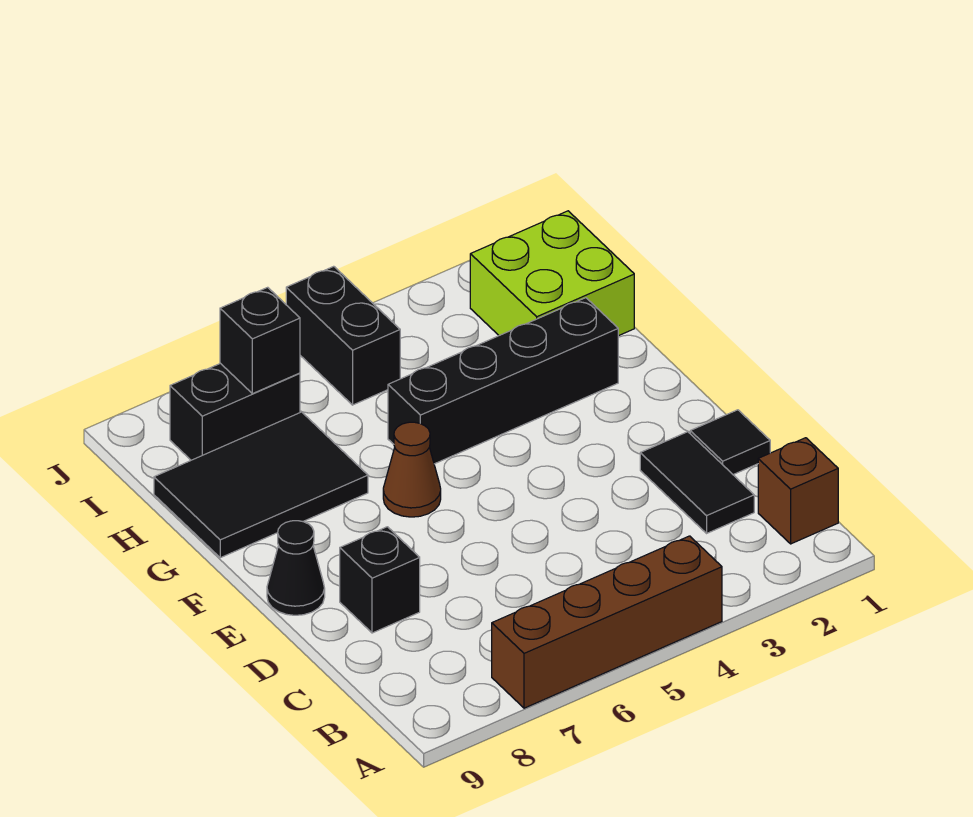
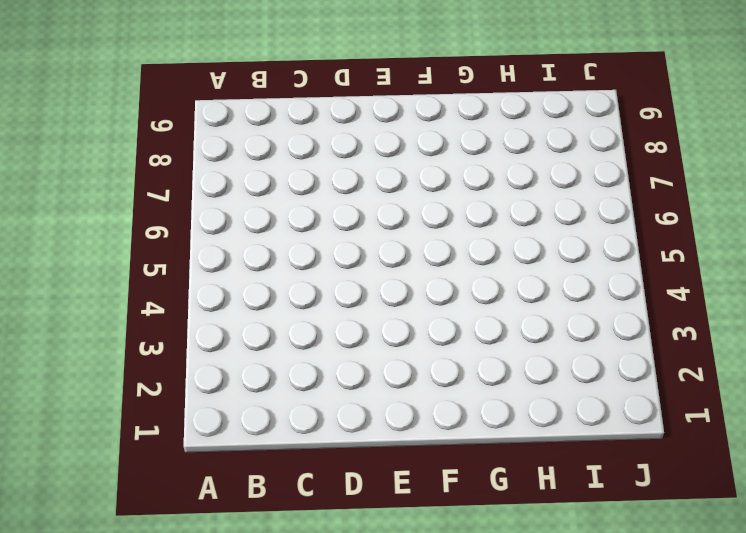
none -> brown 1x4 brick [492,536,722,708]
none -> brown 1x1 brick [758,438,838,544]
none -> black 1x2 tile [640,432,754,533]

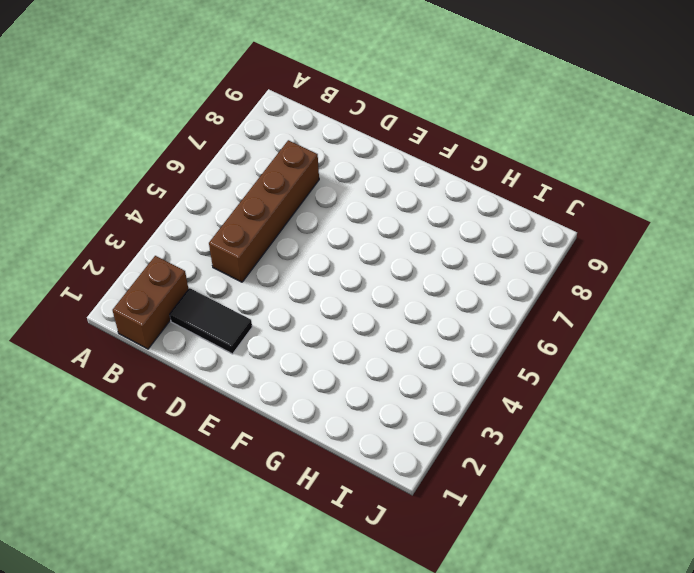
brown 1x2 brick [113,256,189,349] -> brown 1x1 brick [758,438,838,544]
brown 1x4 brick [209,140,319,282] -> brown 1x4 brick moved to [492,536,722,708]
none -> black 1x1 tile [690,410,770,475]
none -> black 1x1 brick [340,527,420,633]
none -> black 1x1 cone [267,521,325,615]

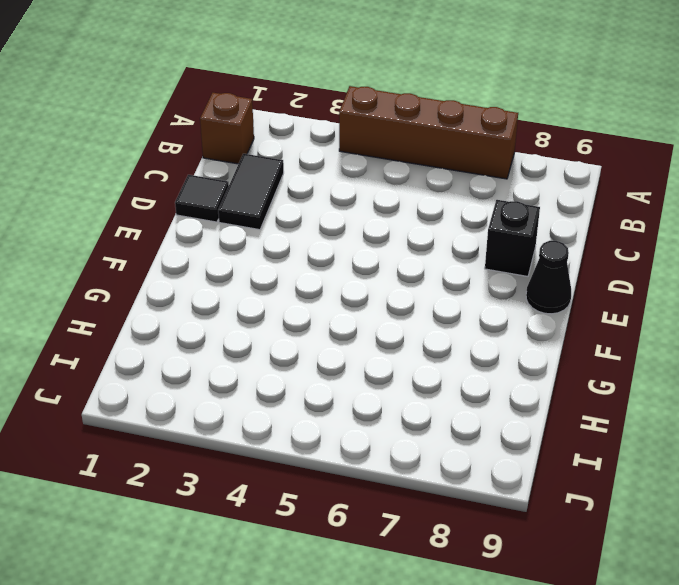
none -> brown 1x1 cone [383,422,441,517]
none -> black 1x4 brick [388,298,618,464]
none -> black 2x3 tile [154,412,368,558]

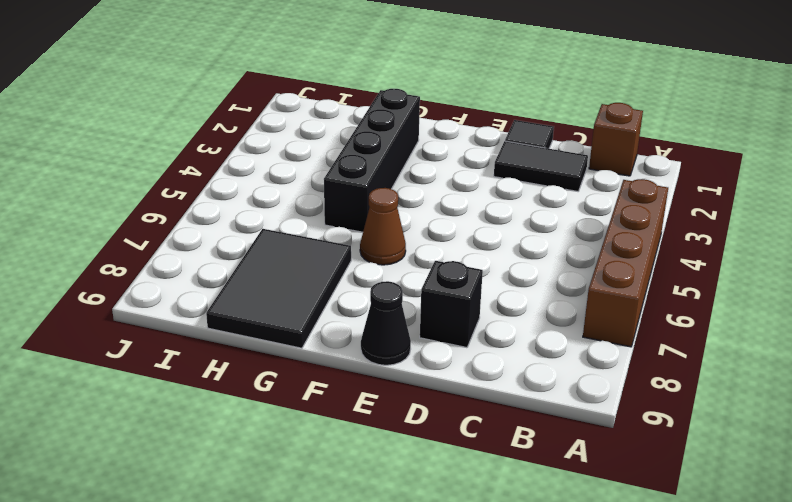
none -> lime 2x2 brick [470,211,634,336]
none -> black 1x2 brick [286,266,400,405]
none -> black 1x2 brick [170,363,300,460]

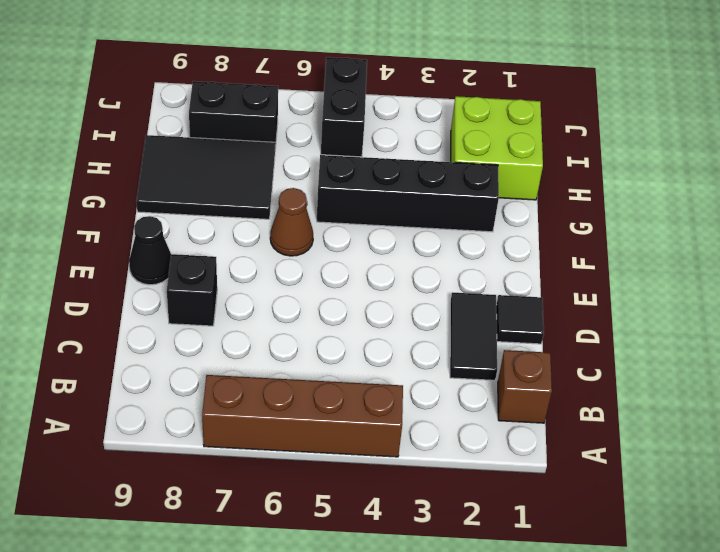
none -> black 1x1 brick [220,287,300,394]

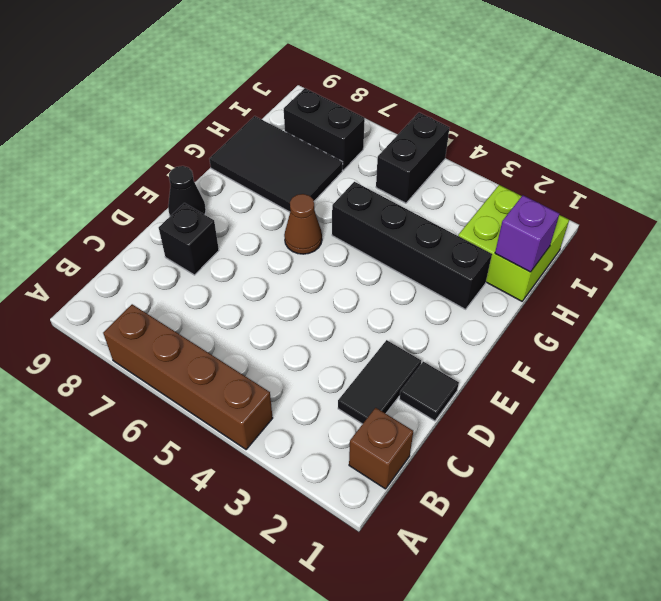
purple 1x1 brick [495,195,559,272] -> none
none -> black 1x1 brick [220,287,300,394]

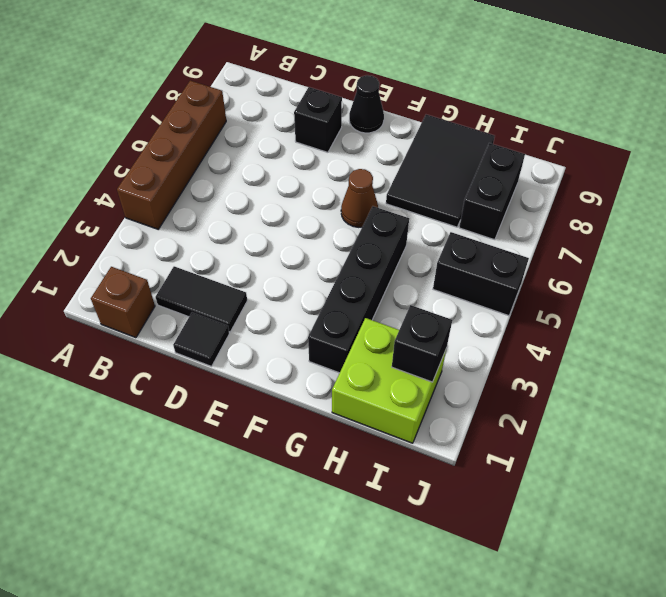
black 1x1 brick [392,305,452,382] -> black 1x1 brick moved to [220,287,300,394]

